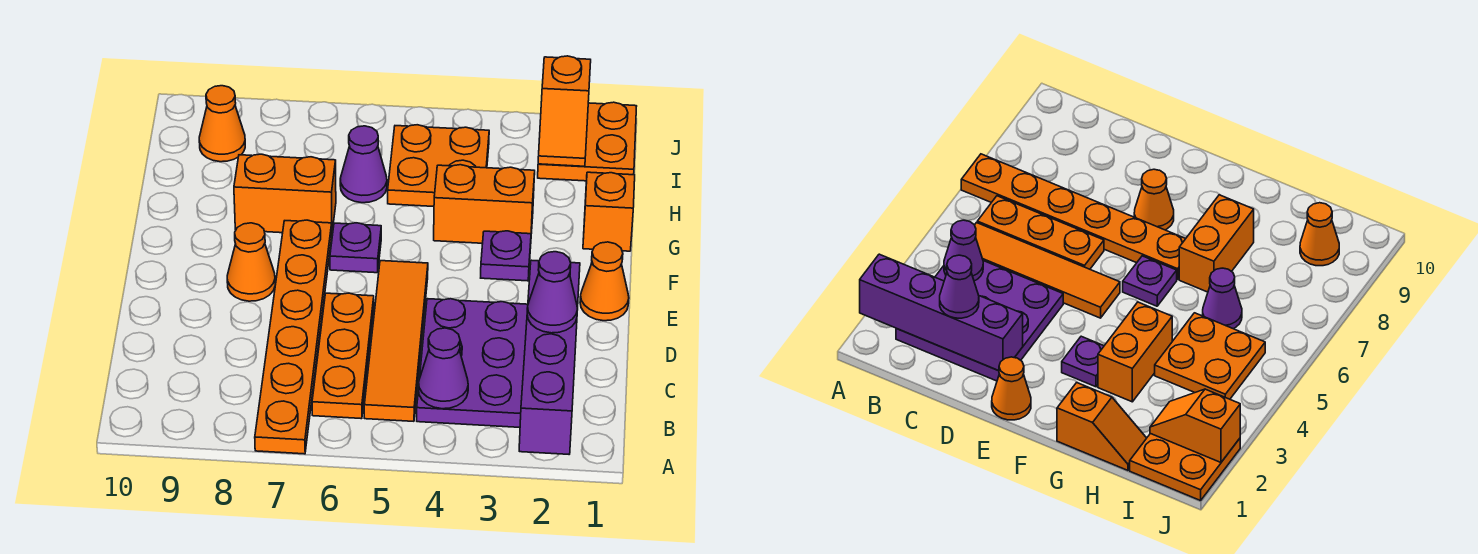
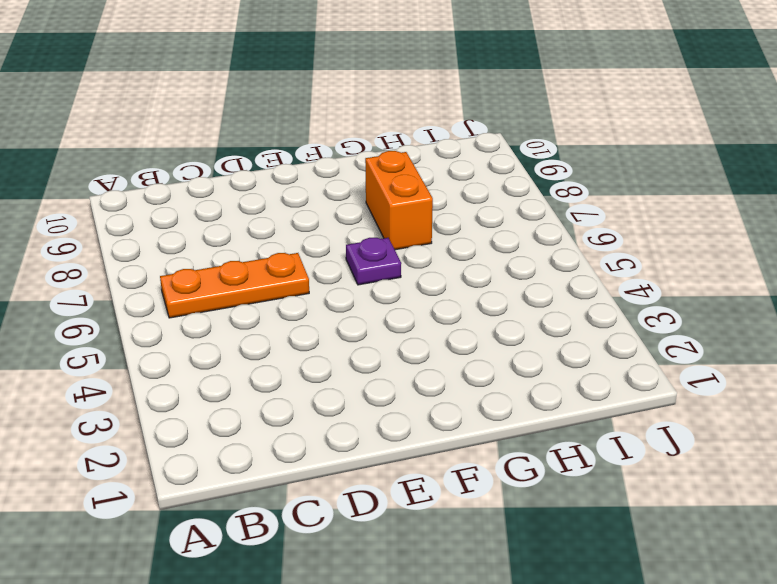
none -> orange 1x6 plate [255,220,332,454]
none -> purple 3x3 plate [417,299,528,427]
none -> orange 1x4 tile [364,261,428,421]

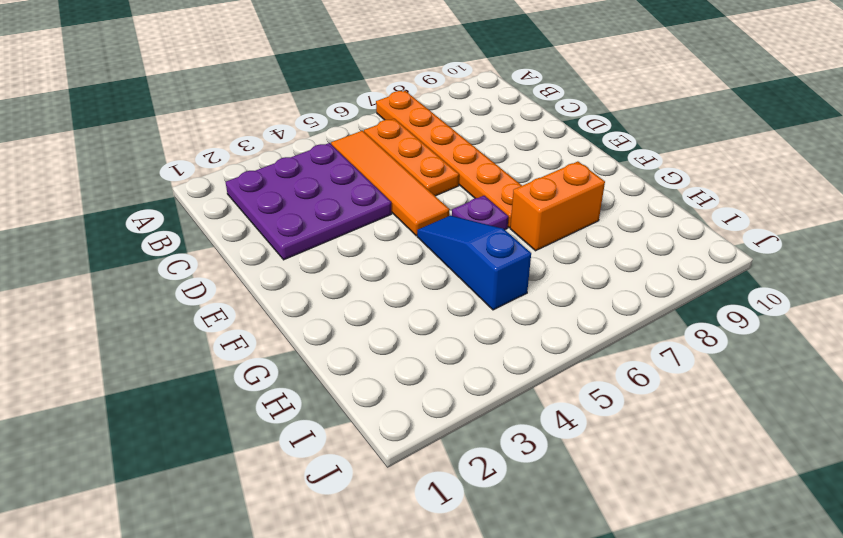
blue 1x3 slope [417,216,531,310] -> orange 2x2 plate [388,125,489,207]
none -> orange 1x1 cone [580,242,629,321]
none -> orange 1x1 cone [227,223,275,301]
none -> purple 1x1 plate [481,231,531,281]

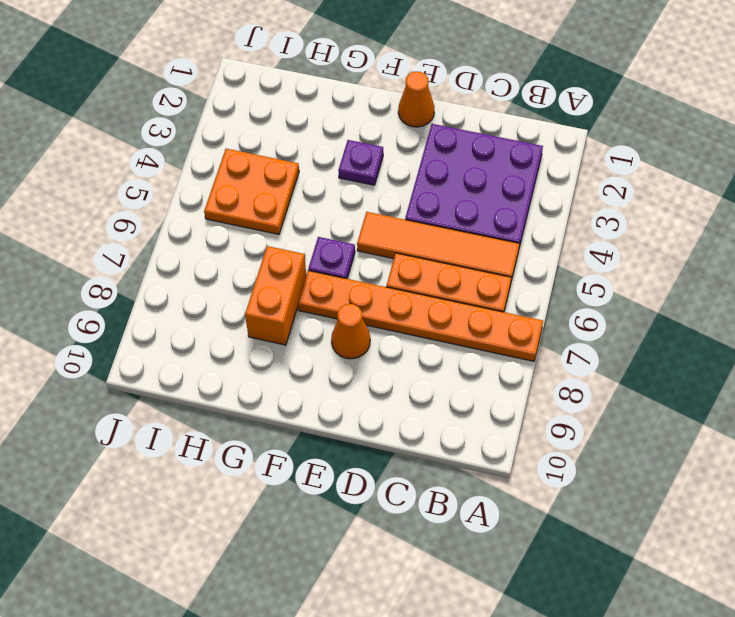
none -> orange 1x2 slope [583,172,635,251]
none -> orange 1x2 brick [434,165,535,243]
none -> purple 1x1 cone [340,126,387,203]

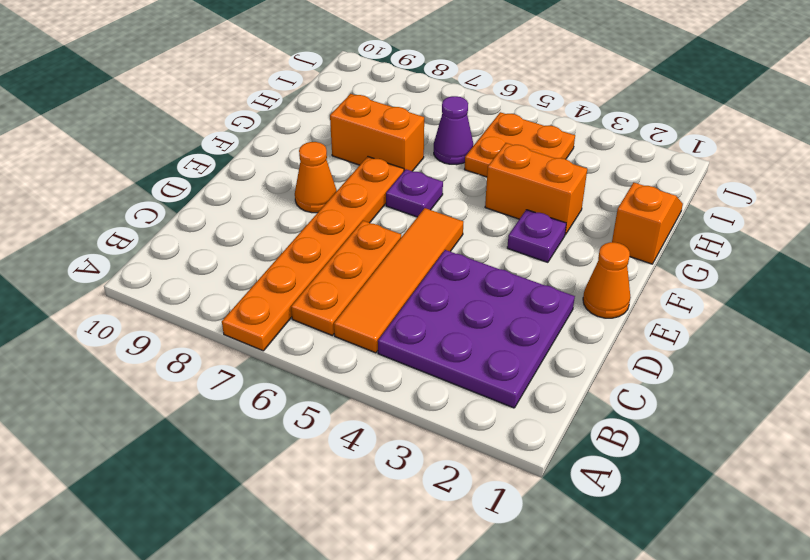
none -> orange 2x2 plate [538,102,637,181]
none -> orange 1x1 cone [199,86,245,162]
none -> purple 1x4 brick [519,260,580,454]

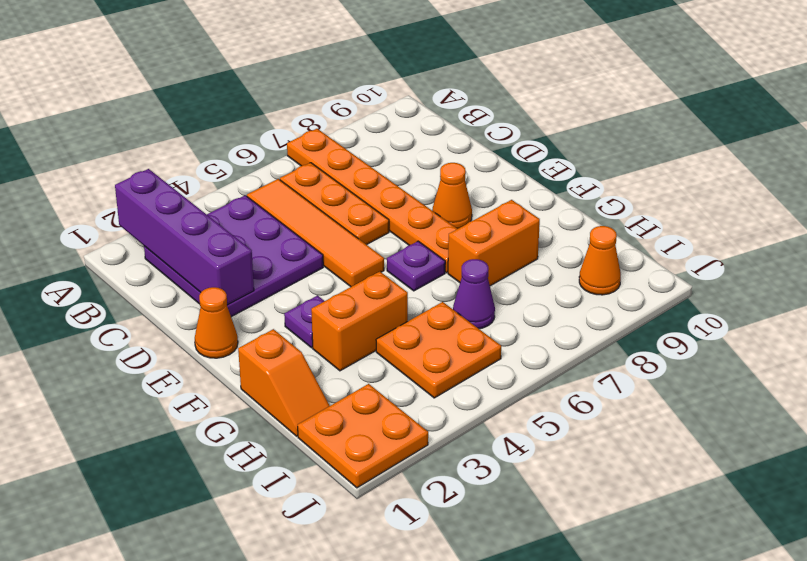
none -> purple 1x1 cone [418,328,468,409]
none -> orange 1x2 slope [538,56,591,166]
none -> purple 1x1 cone [527,252,578,333]

